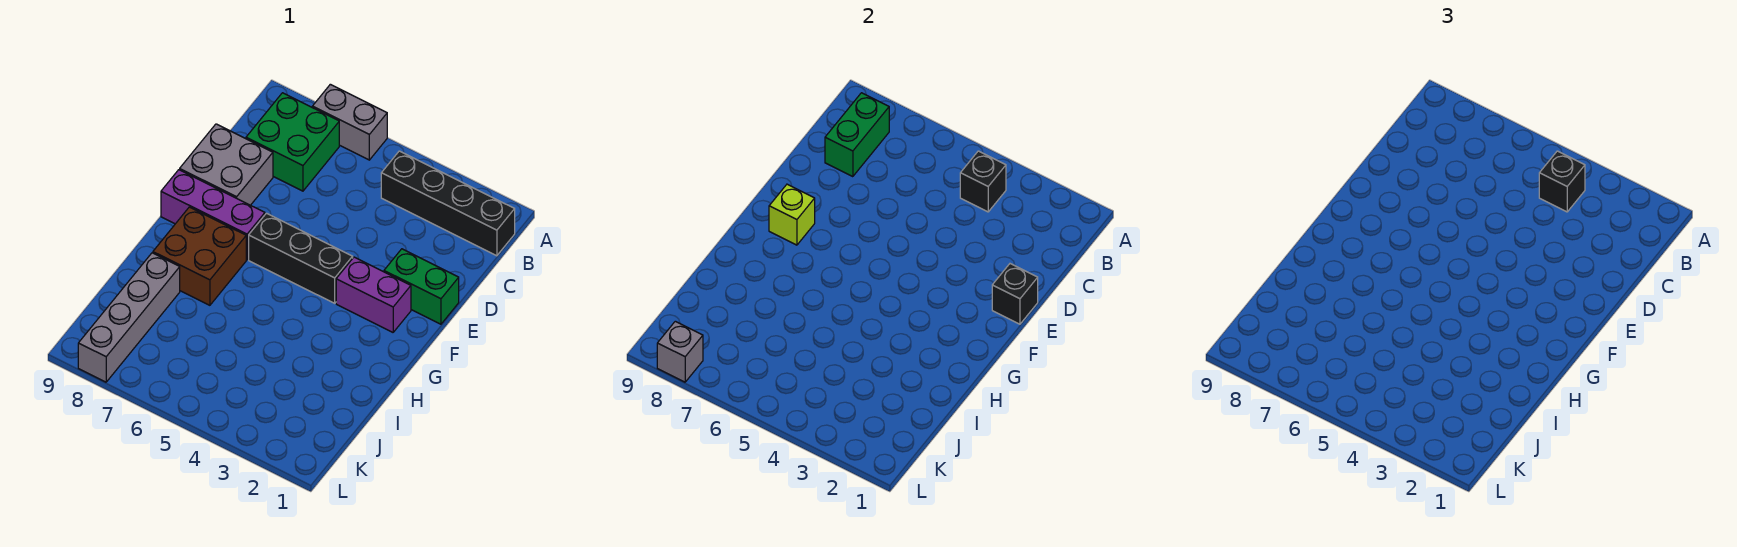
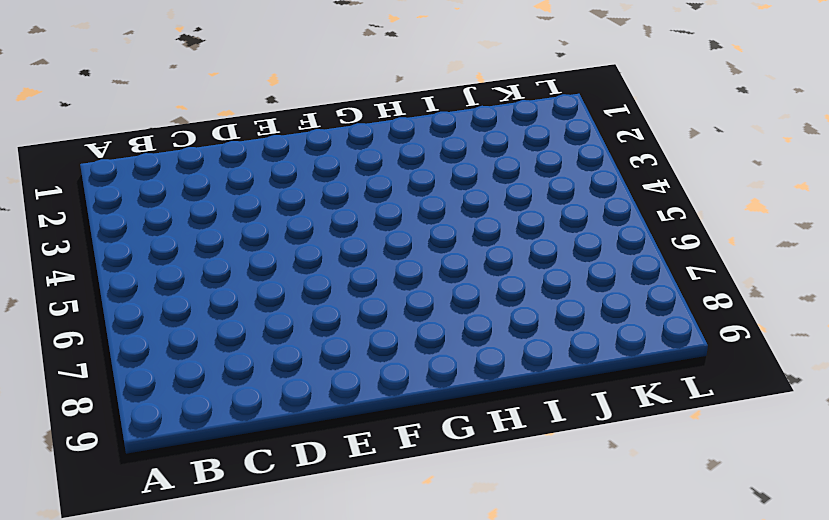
none -> grey 1x2 brick [312,84,387,160]
none -> black 1x4 brick [381,151,515,256]
none -> green 2x2 brick [246,93,339,191]

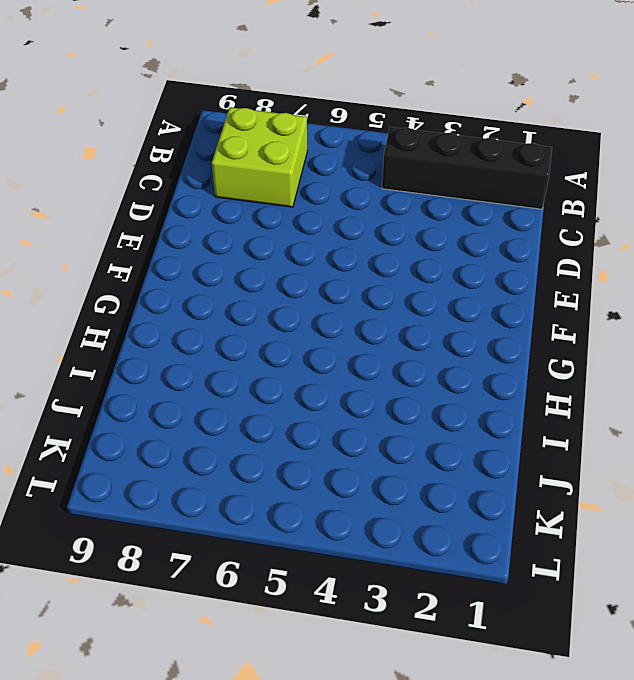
lime 2x2 brick [212,107,307,207] -> green 2x2 brick [246,93,339,191]
none -> grey 1x2 brick [312,84,387,160]
none -> grey 2x2 brick [180,124,273,205]
none -> green 1x2 brick [384,249,459,324]

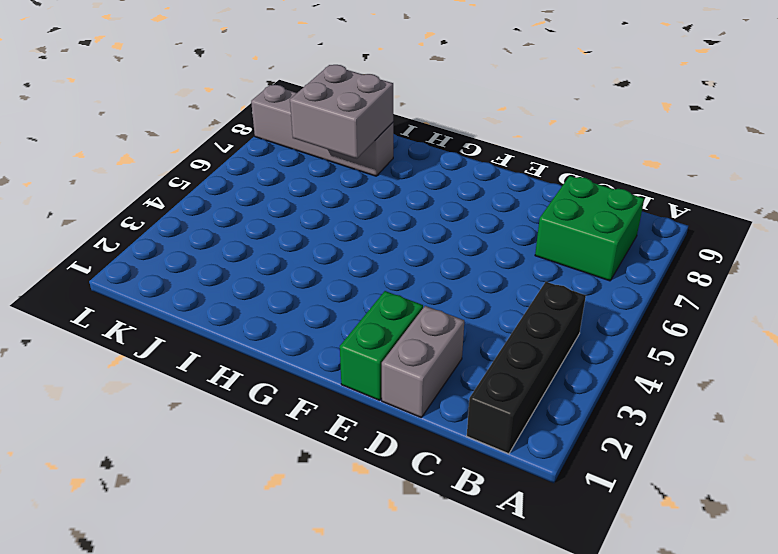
grey 1x2 brick [382,306,464,417] -> grey 1x2 brick moved to [312,84,387,160]
grey 2x2 brick [290,65,393,159] -> grey 2x2 brick moved to [180,124,273,205]
none -> purple 1x2 brick [336,257,411,332]
none -> black 1x3 brick [249,213,353,303]
none -> purple 1x3 brick [161,170,265,260]

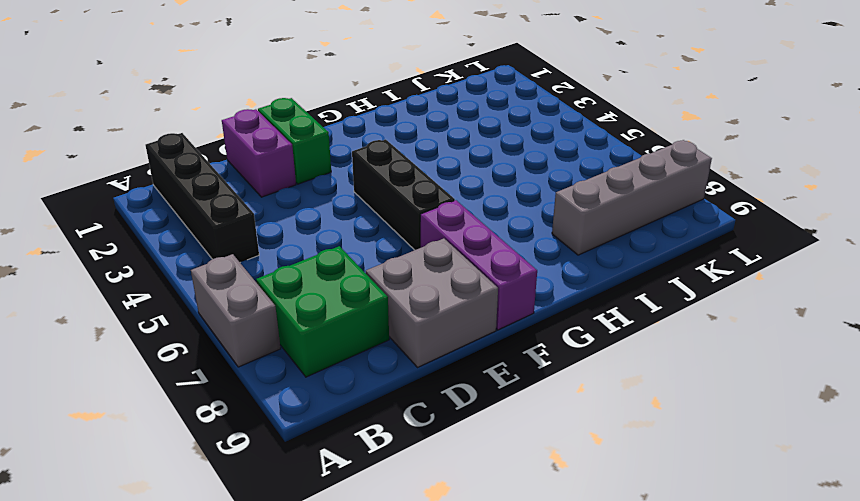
purple 1x2 brick [222,109,296,197] -> purple 1x2 brick moved to [336,257,411,332]
none -> brown 2x2 brick [153,207,246,305]
none -> black 1x1 brick [960,151,1006,212]
none -> green 1x2 brick [825,93,889,177]

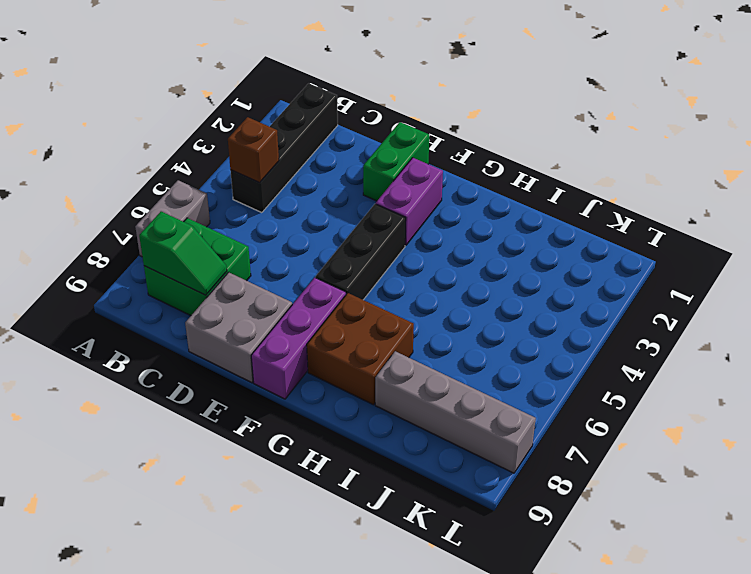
brown 1x1 brick [228,117,279,183] -> black 1x1 brick [960,151,1006,212]
green 1x2 slope [139,212,227,295] -> green 1x2 brick [825,93,889,177]
none -> black 1x1 brick [992,264,1038,324]
none -> lime 1x1 brick [769,184,815,245]
none -> grey 1x1 brick [657,321,703,382]

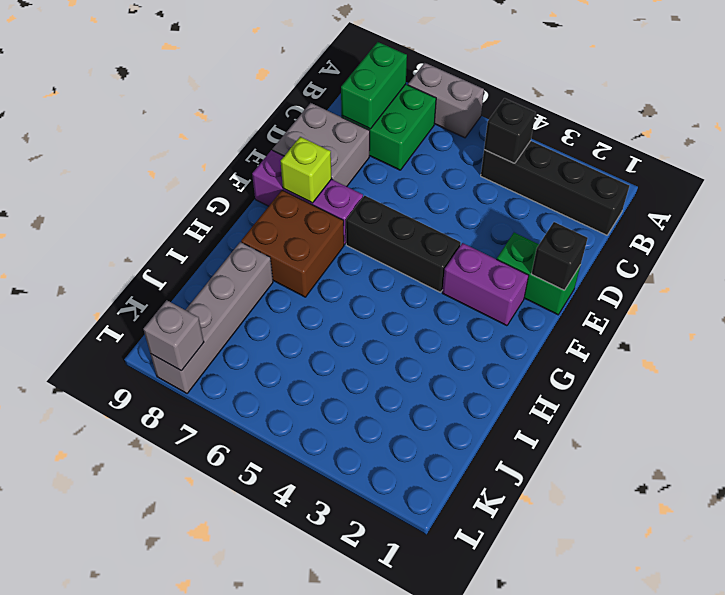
none -> black 1x1 brick [1539,151,1585,212]

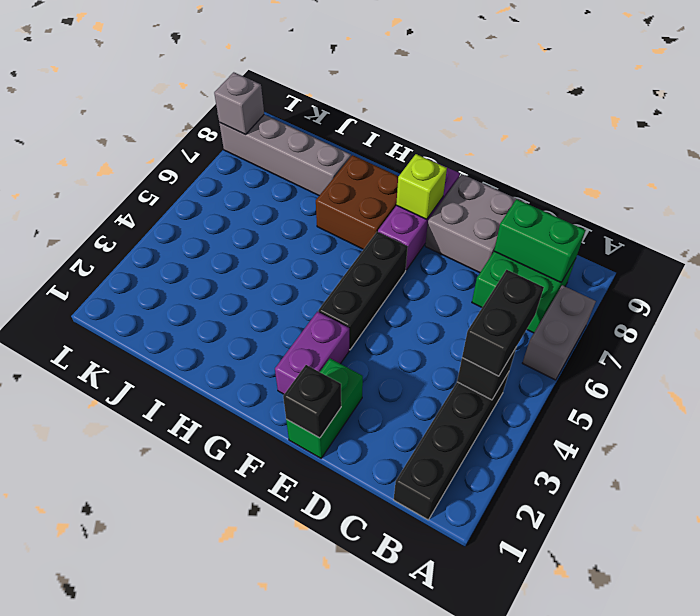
black 1x2 brick [462,270,544,376] -> black 1x1 brick [1539,151,1585,212]

